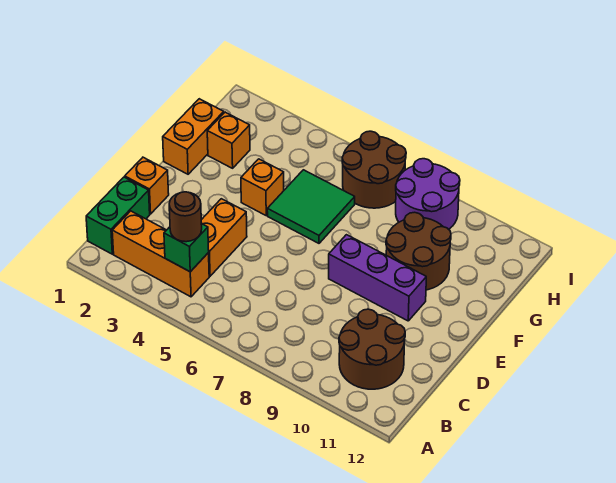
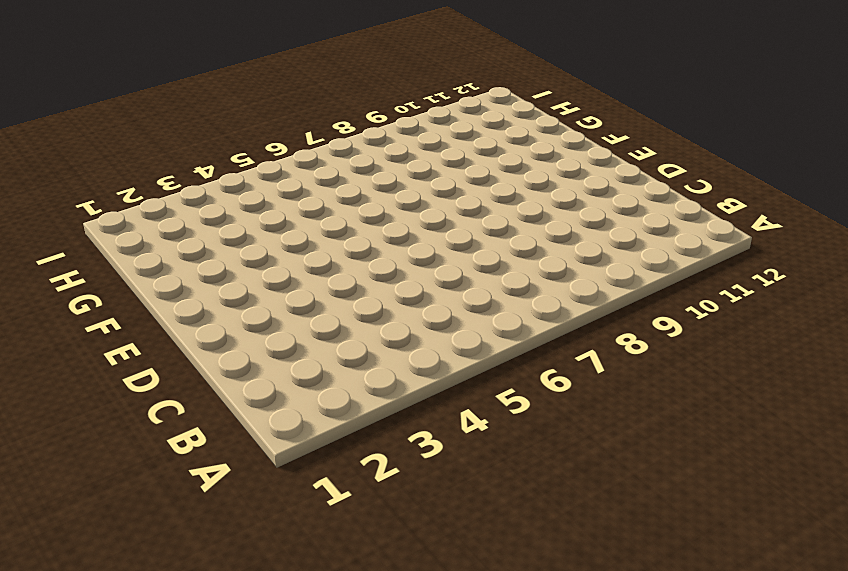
none -> green 1x2 brick [86,177,150,254]
none -> orange 1x3 brick [112,211,209,297]
none -> brown 2x2 round brick [339,309,405,389]

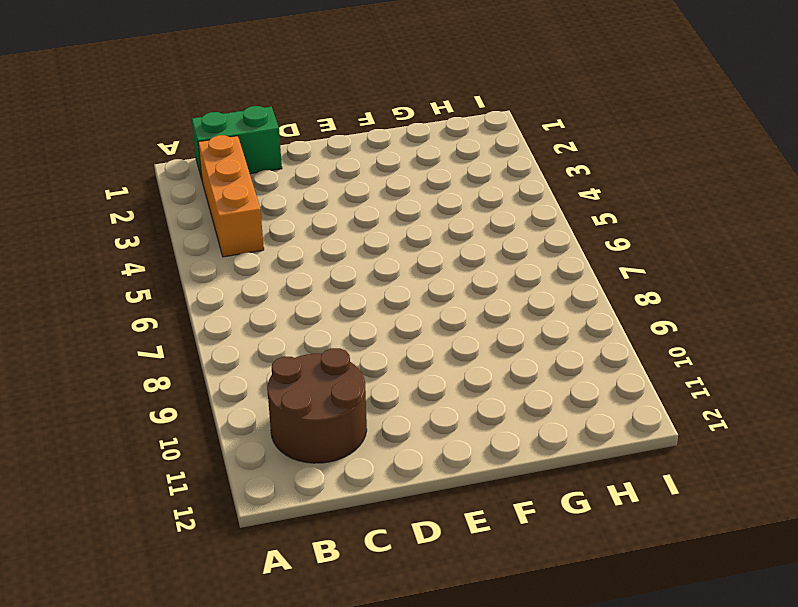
none -> orange 1x2 brick [201,199,247,276]
none -> orange 1x1 brick [125,157,169,214]
none -> purple 1x3 brick [329,235,426,321]

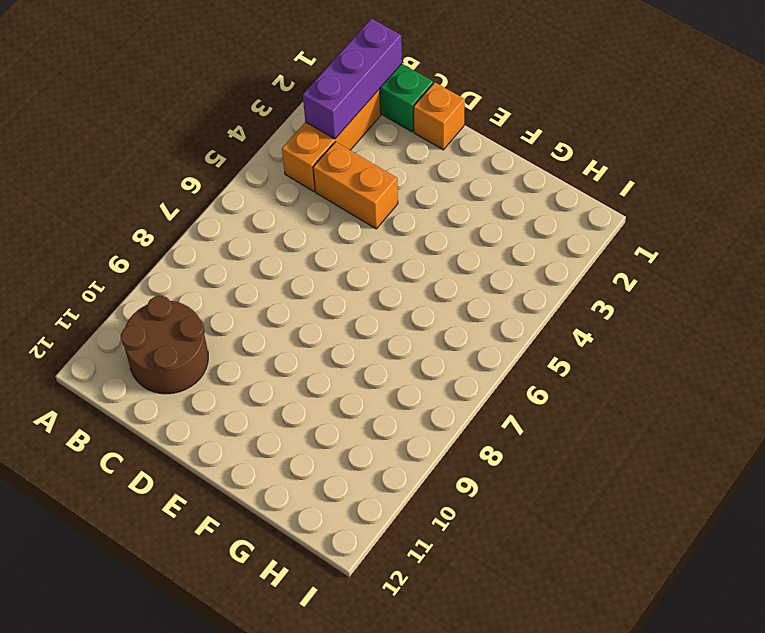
purple 1x3 brick [303,19,402,139] -> purple 1x3 brick moved to [329,235,426,321]
none -> orange 1x2 brick [163,99,224,174]
none -> orange 1x1 brick [241,159,284,215]
none -> green 2x2 tile [267,170,355,243]

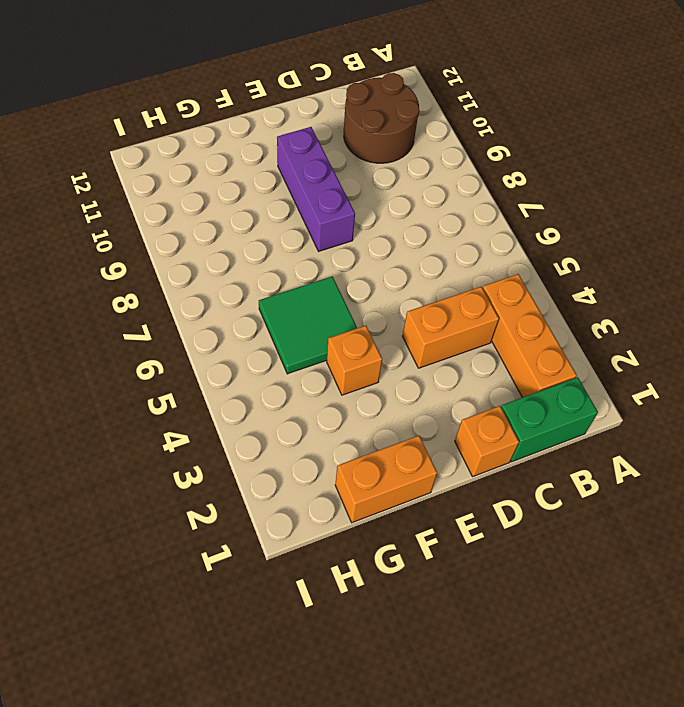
none -> brown 2x2 round brick [386,212,451,290]
none -> orange 1x1 brick [207,112,250,168]
none -> brown 2x2 round brick [342,131,406,208]

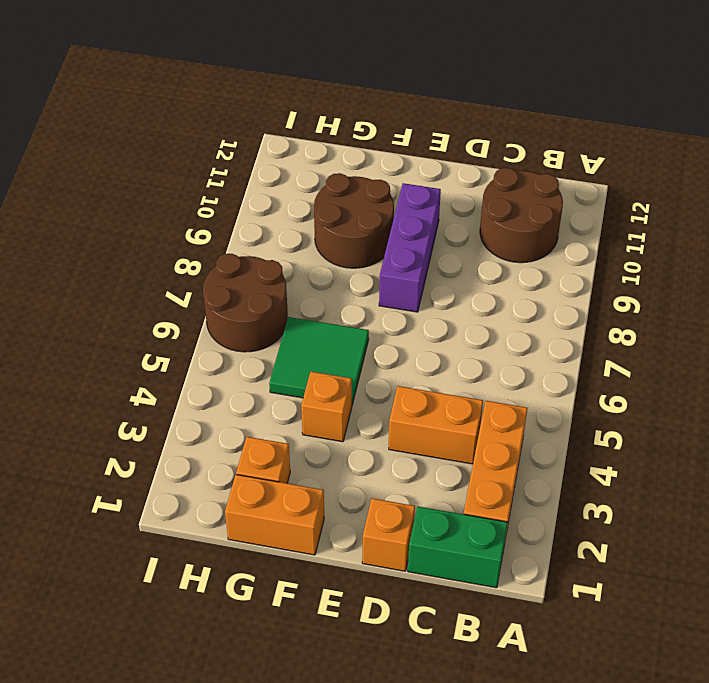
none -> purple 2x2 round brick [396,159,460,229]
none -> green 1x1 brick [164,224,209,272]
none -> brown 1x1 round brick [169,192,202,242]

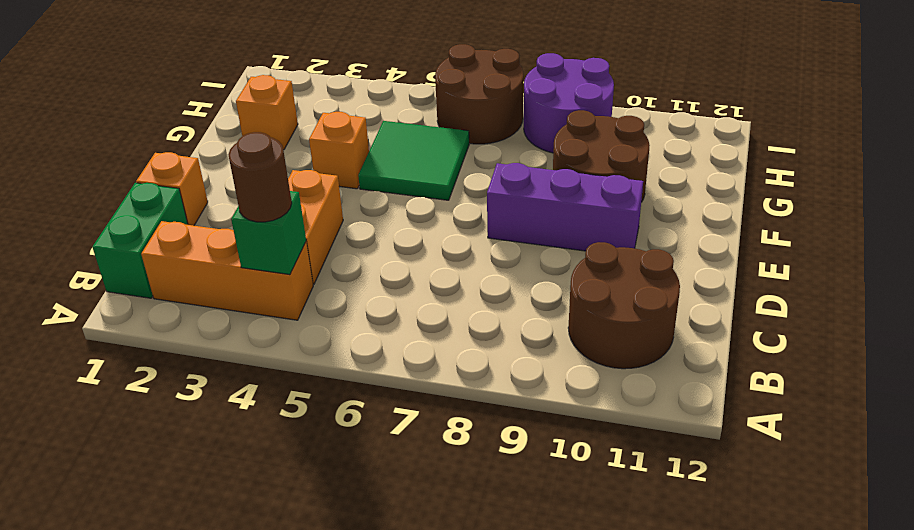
none -> orange 1x2 brick [163,99,224,174]

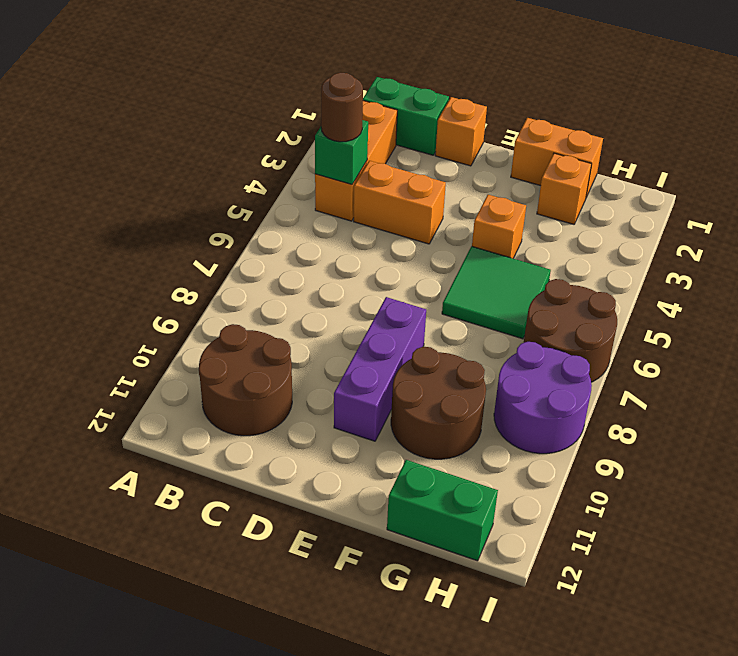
green 1x2 brick [387,460,498,561] -> none

